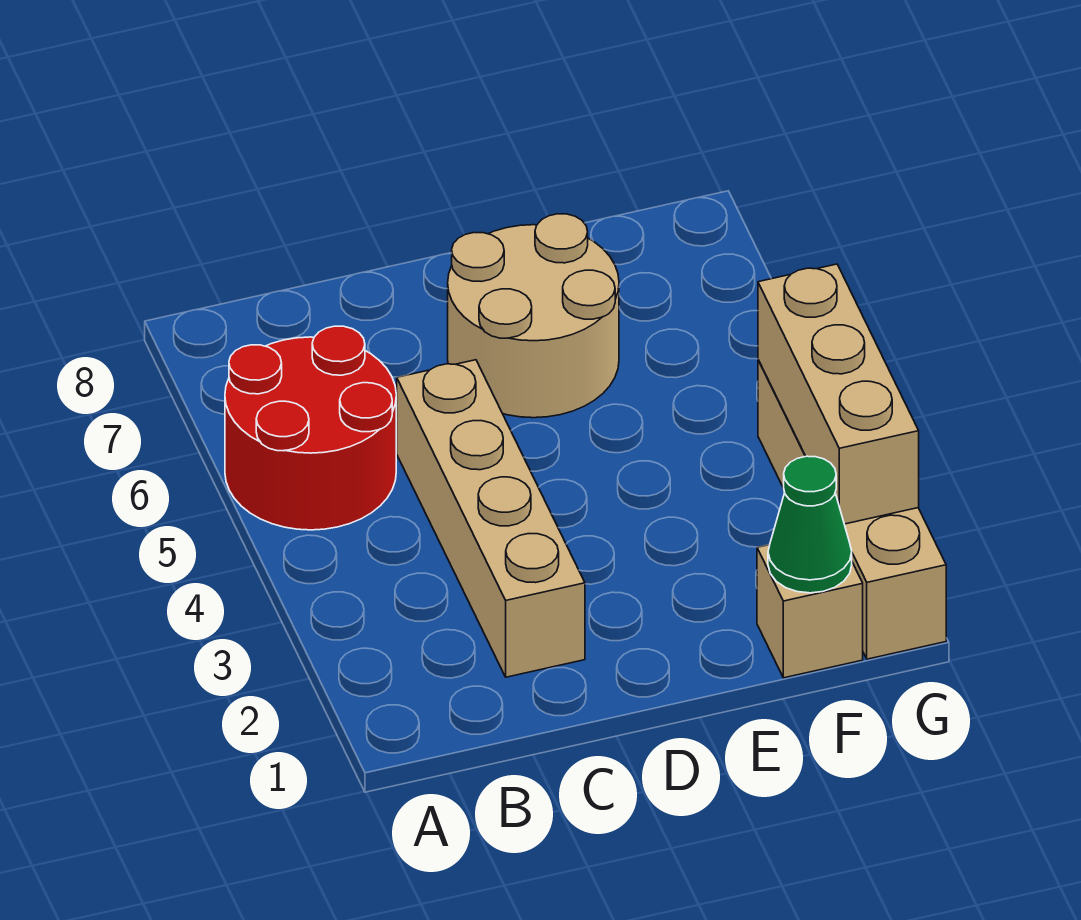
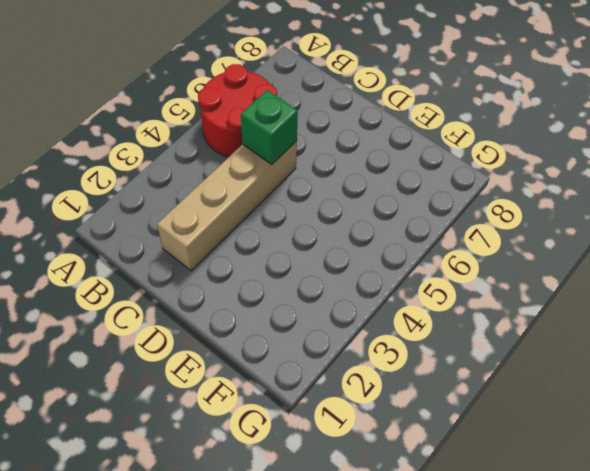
green 1x1 brick [241,90,298,164] -> none
none -> tan 2x2 round brick [448,214,619,418]
none -> tan 1x1 brick [757,545,863,678]

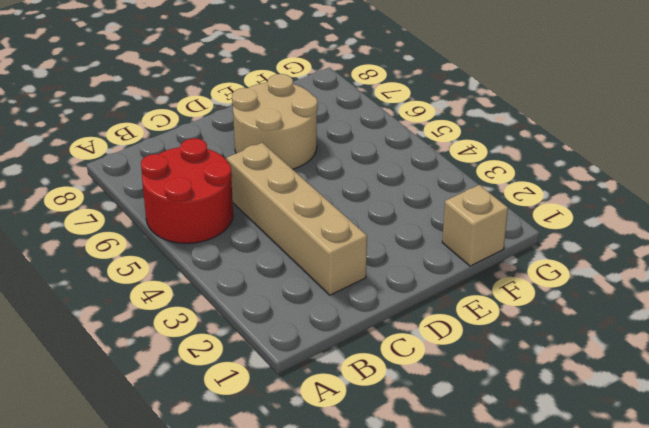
none -> tan 1x4 brick [758,360,946,659]
none -> green 1x1 cone [768,456,852,593]

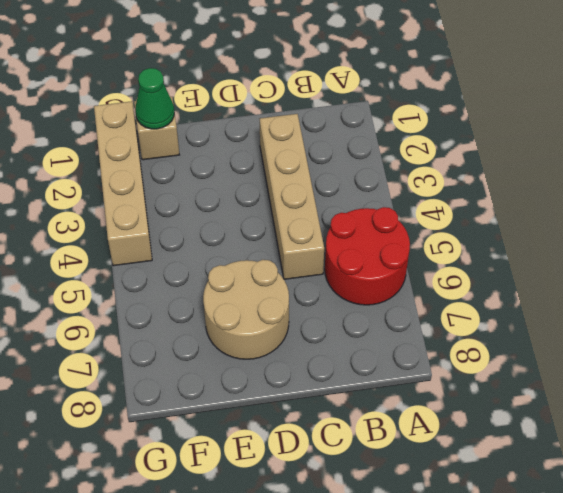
none -> tan 1x3 brick [758,264,919,524]

